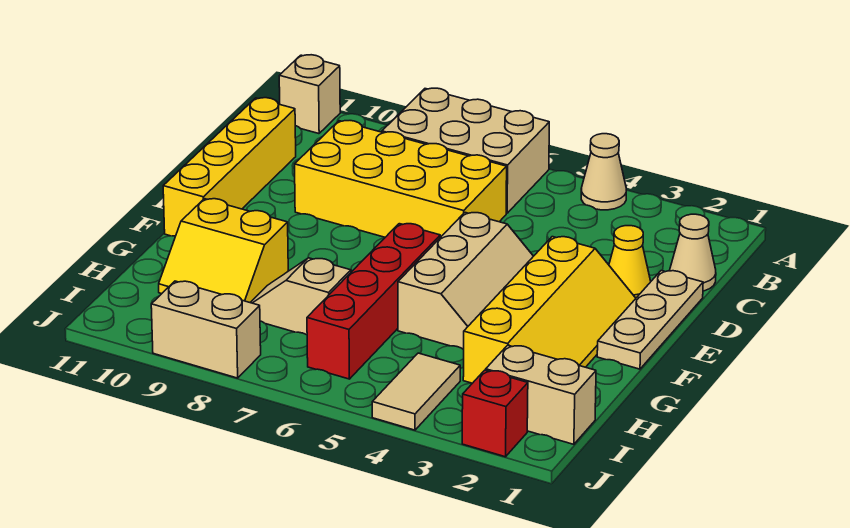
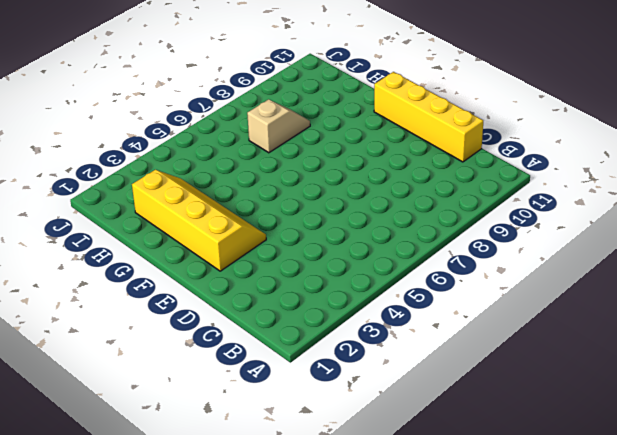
yellow 2x4 slope [132,170,266,271] -> yellow 2x4 slope turned to [463,237,636,383]
none -> tan 1x1 cone [581,134,626,210]
none -> tan 2x3 brick [382,88,549,213]
none -> tan 1x1 brick [279,55,340,134]

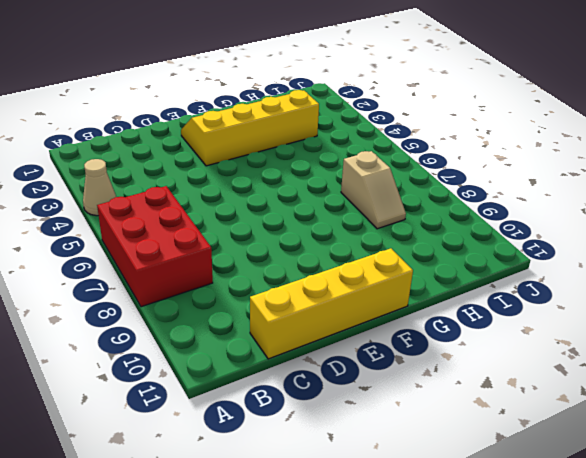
red 2x3 brick [97,186,213,307] -> tan 2x3 brick [382,88,549,213]
none -> tan 1x1 brick [279,55,340,134]
none -> tan 1x1 cone [670,214,716,291]
none -> yellow 2x4 brick [295,121,507,238]

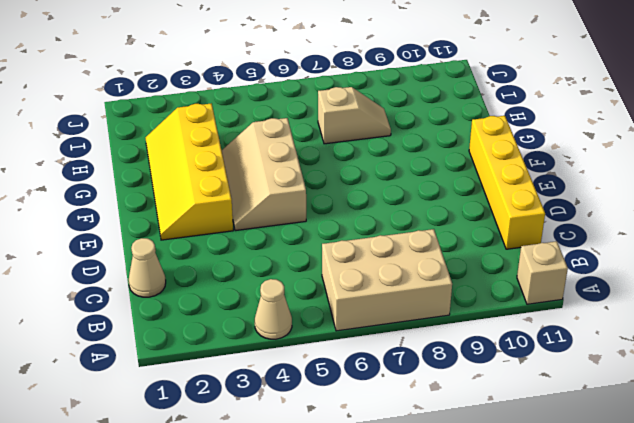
none -> yellow 2x4 brick [295,121,507,238]
none -> tan 1x3 plate [597,271,703,369]
none -> yellow 1x1 cone [609,226,651,298]

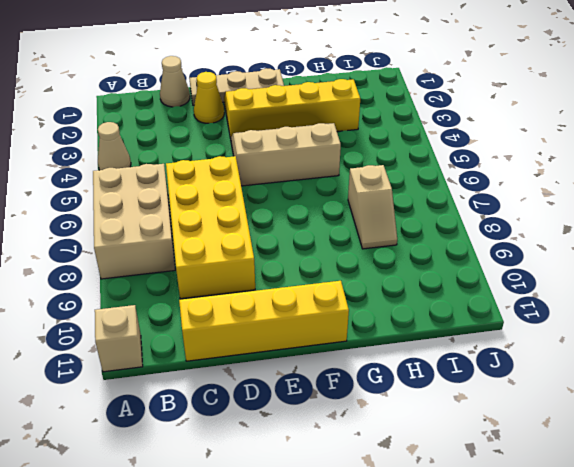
none -> red 1x4 brick [307,224,440,379]
none -> yellow 2x2 slope [159,199,288,302]
none -> tan 1x2 brick [486,345,596,444]

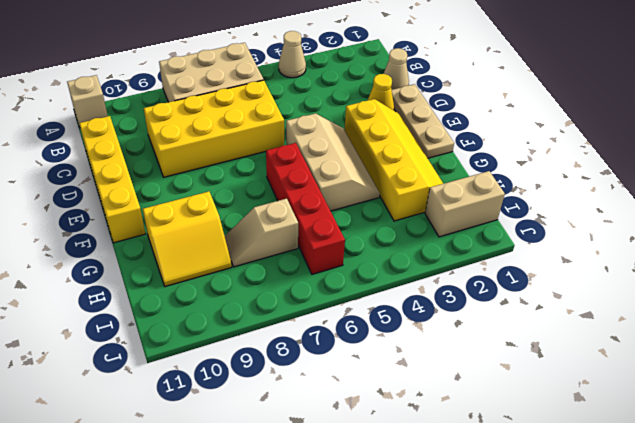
none -> tan 1x2 tile [372,353,460,430]
none -> red 1x1 brick [462,370,528,457]
none -> tan 1x2 brick [151,281,261,378]

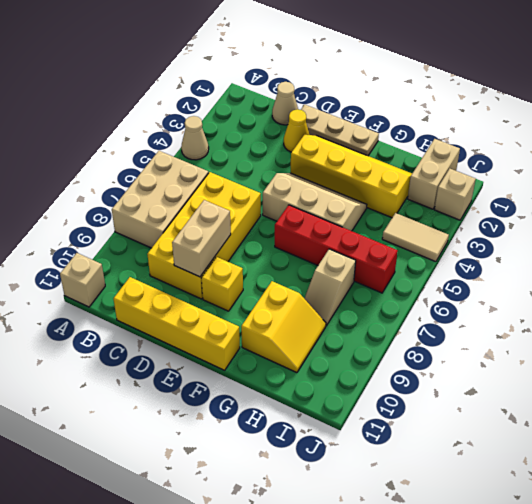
tan 1x2 brick [172,200,231,277] -> tan 1x2 brick moved to [151,281,261,378]
yellow 1x1 brick [202,257,243,311] -> none
tan 1x1 brick [434,169,476,220] -> red 1x1 brick [462,370,528,457]

